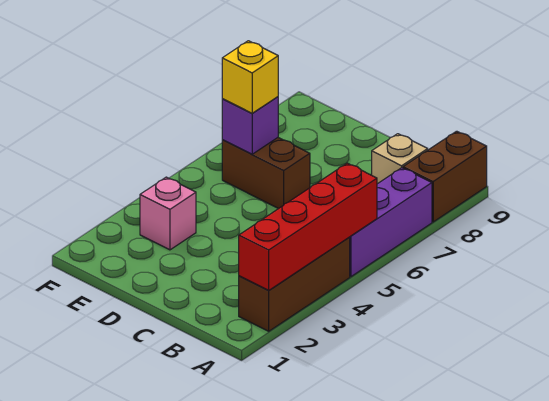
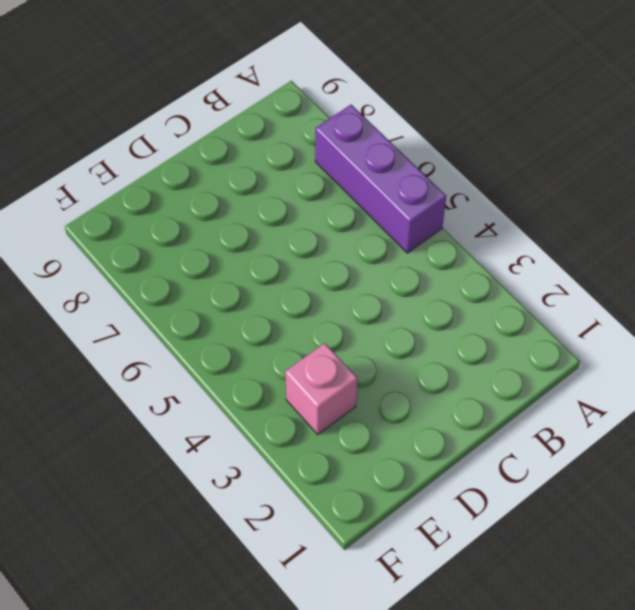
none -> brown 1x3 brick [239,238,350,331]
none -> brown 1x2 brick [403,131,487,222]

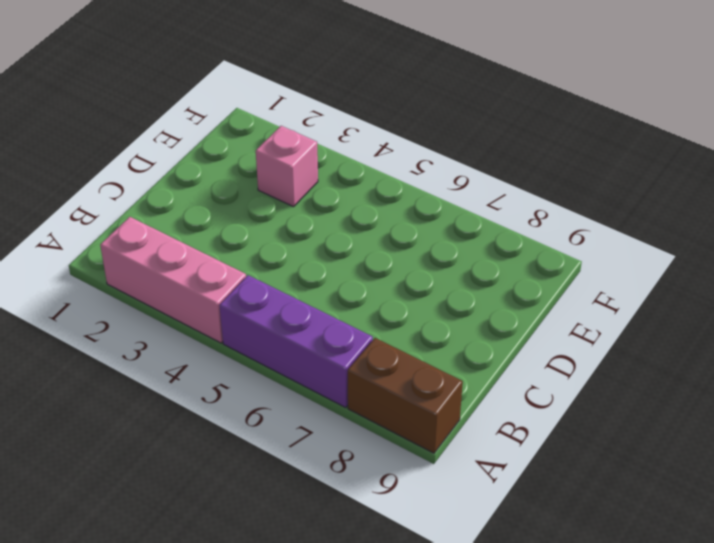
pink 1x3 brick [100,217,246,343] -> brown 1x3 brick [239,238,350,331]
none -> tan 1x1 brick [372,134,428,184]
none -> brown 1x2 brick [222,138,310,209]

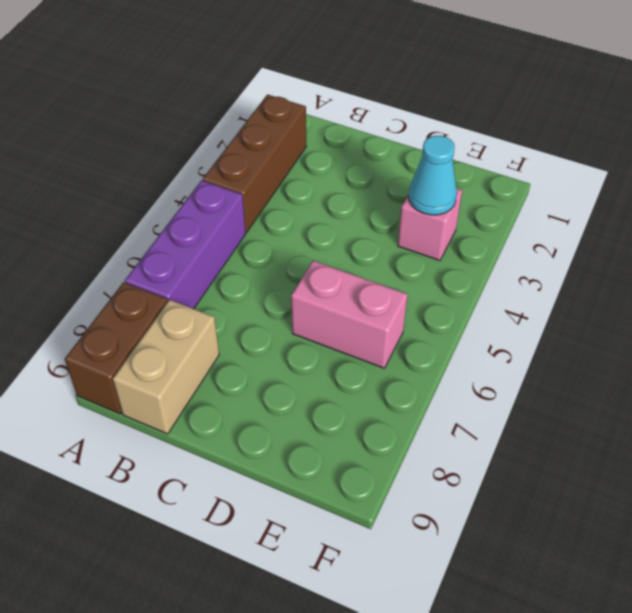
tan 1x2 brick [113,300,219,434] -> tan 1x1 brick [372,134,428,184]
pink 1x2 brick [291,261,408,368] -> brown 1x2 brick [222,138,310,209]
cyan 1x1 cone [409,136,457,215] -> none
none -> red 1x4 brick [239,163,377,290]
none -> purple 1x1 brick [222,97,278,154]

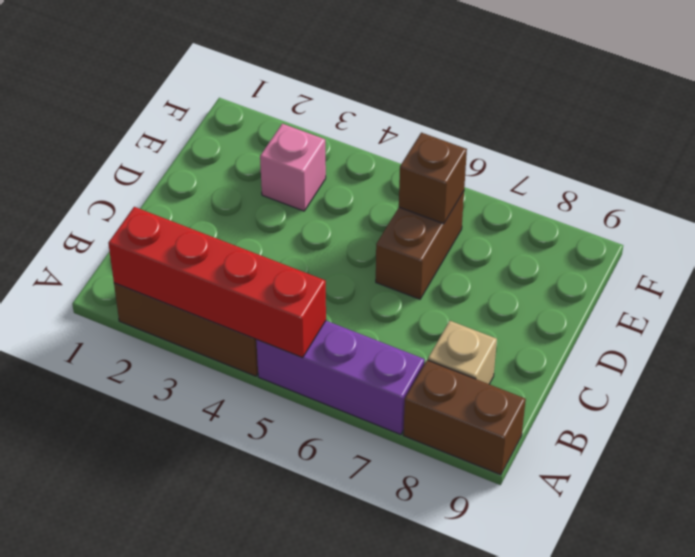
brown 1x1 brick [399,133,467,224] -> purple 1x1 brick [222,97,278,154]
none -> yellow 1x1 brick [222,41,278,113]

